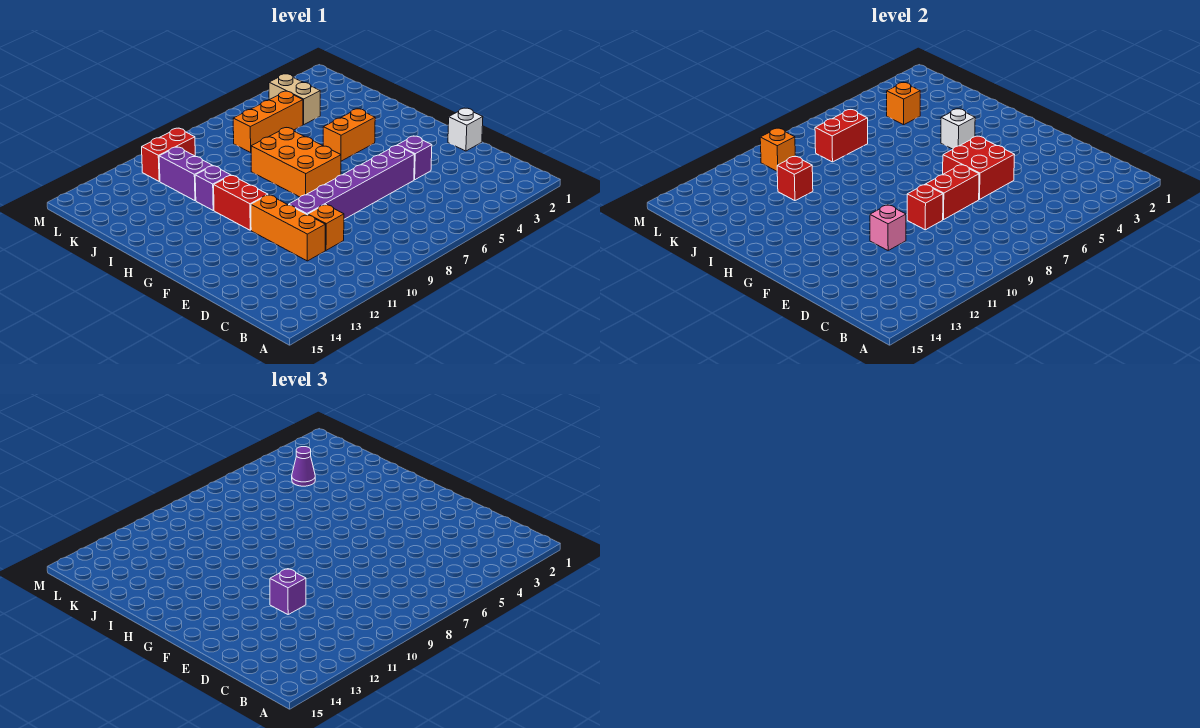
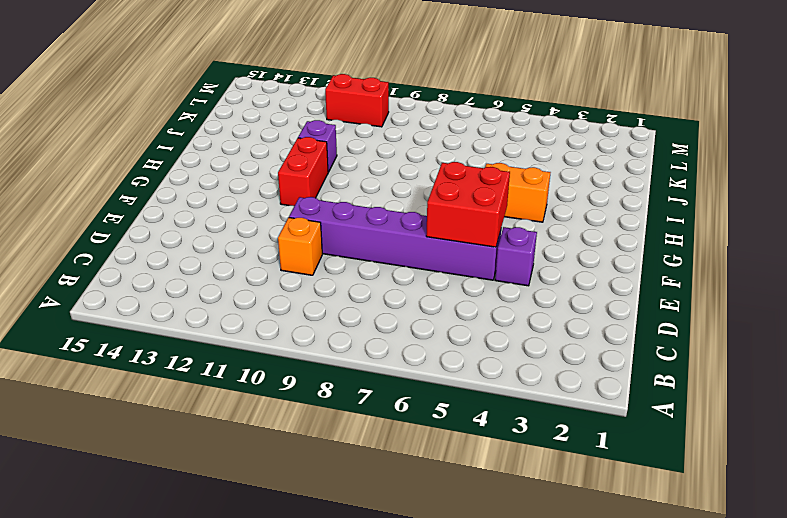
none -> orange 1x3 brick [251,195,325,261]
none -> white 1x1 brick [448,108,483,151]
none -> orange 2x3 brick [251,128,341,197]

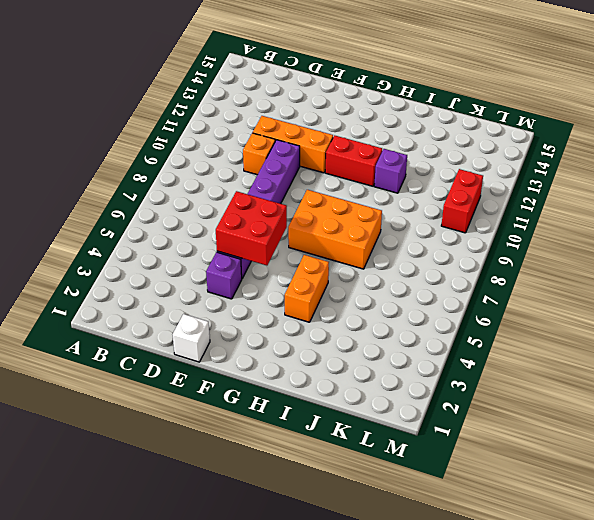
none -> purple 1x2 brick [159,147,212,201]
none -> tan 1x2 brick [269,74,320,125]
none -> orange 1x3 brick [233,91,303,152]

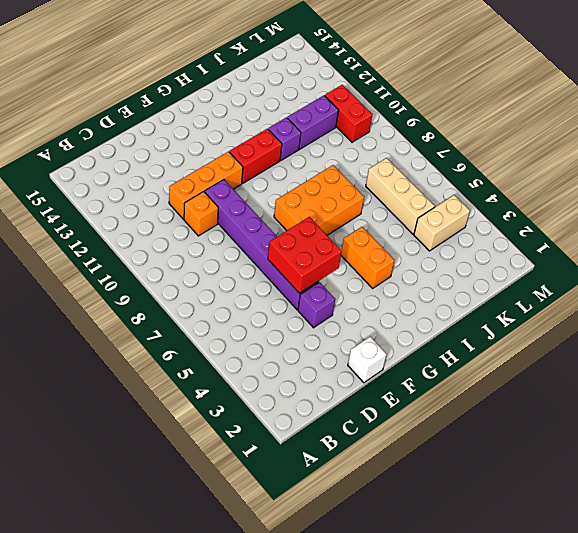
tan 1x3 brick [366,158,435,234] -> orange 1x3 brick [233,91,303,152]
none -> red 1x2 brick [926,165,979,220]
none -> red 1x1 brick [907,185,943,230]
none -> pink 1x1 brick [870,205,906,250]

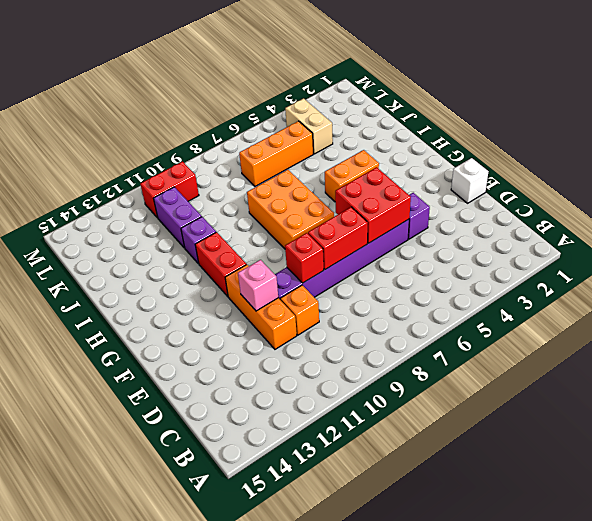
none -> white 1x1 brick [941,109,975,149]
none -> red 1x1 brick [777,156,813,201]
none -> orange 1x1 brick [887,83,920,125]

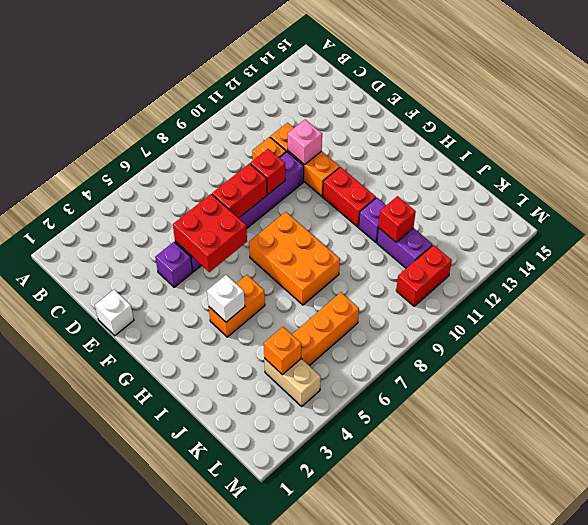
none -> red 1x2 brick [815,110,868,162]
none -> orange 1x1 brick [760,128,795,171]
none -> purple 1x1 brick [270,569,306,614]

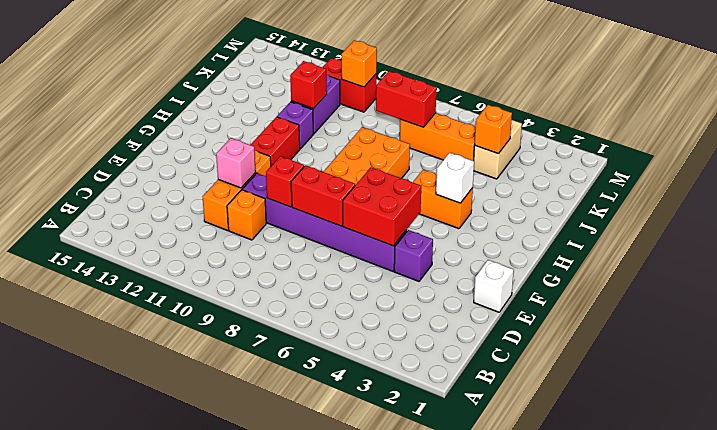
none -> purple 1x1 brick [270,569,306,614]
none -> purple 1x1 cone [292,447,315,486]

